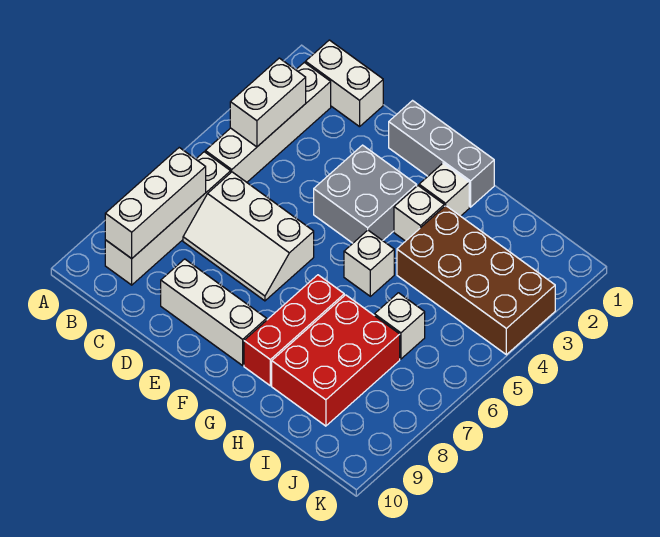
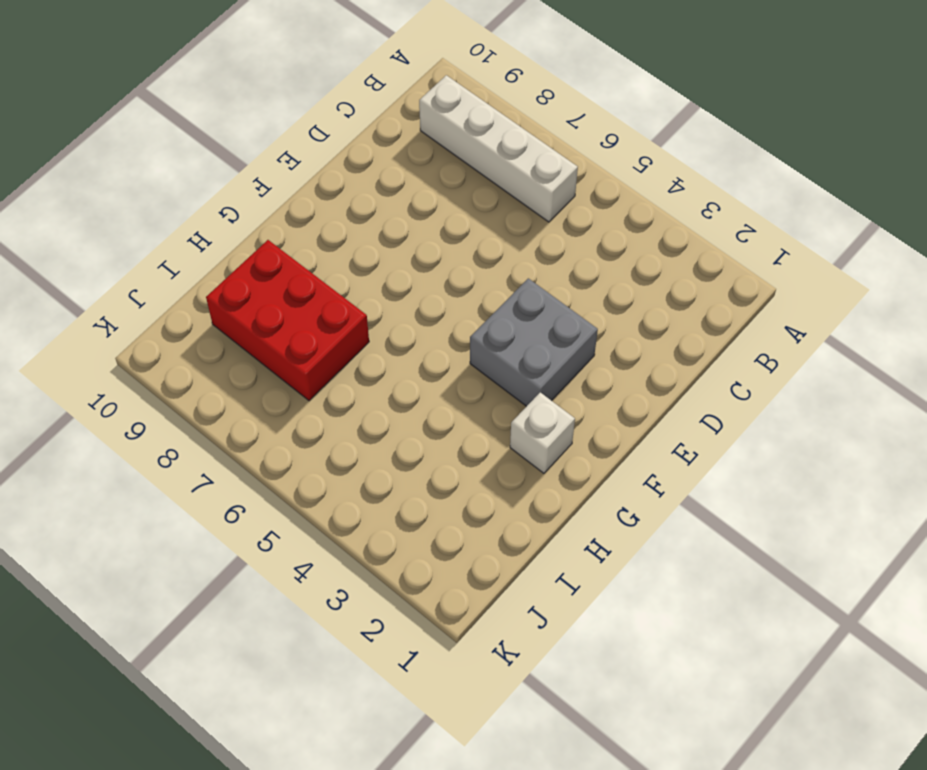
none -> white 1x2 brick [305,40,383,127]
none -> white 1x4 brick [205,62,331,182]
none -> white 2x3 slope [183,172,314,301]

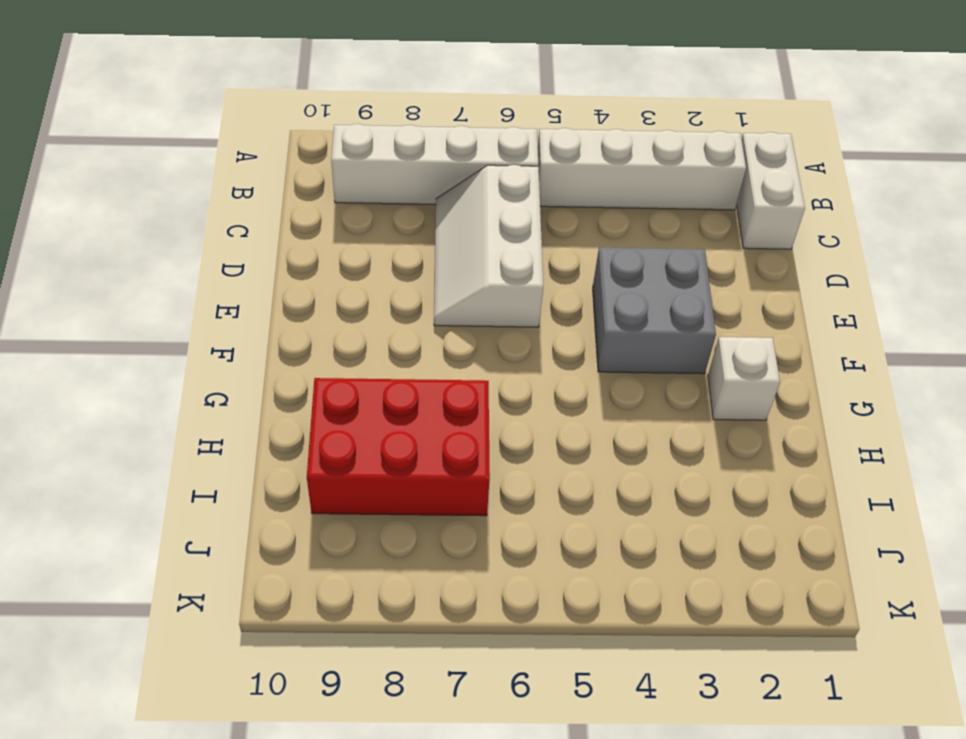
none -> white 1x3 brick [161,259,267,365]
none -> grey 1x3 brick [389,101,494,207]
none -> white 1x1 brick [394,186,444,241]

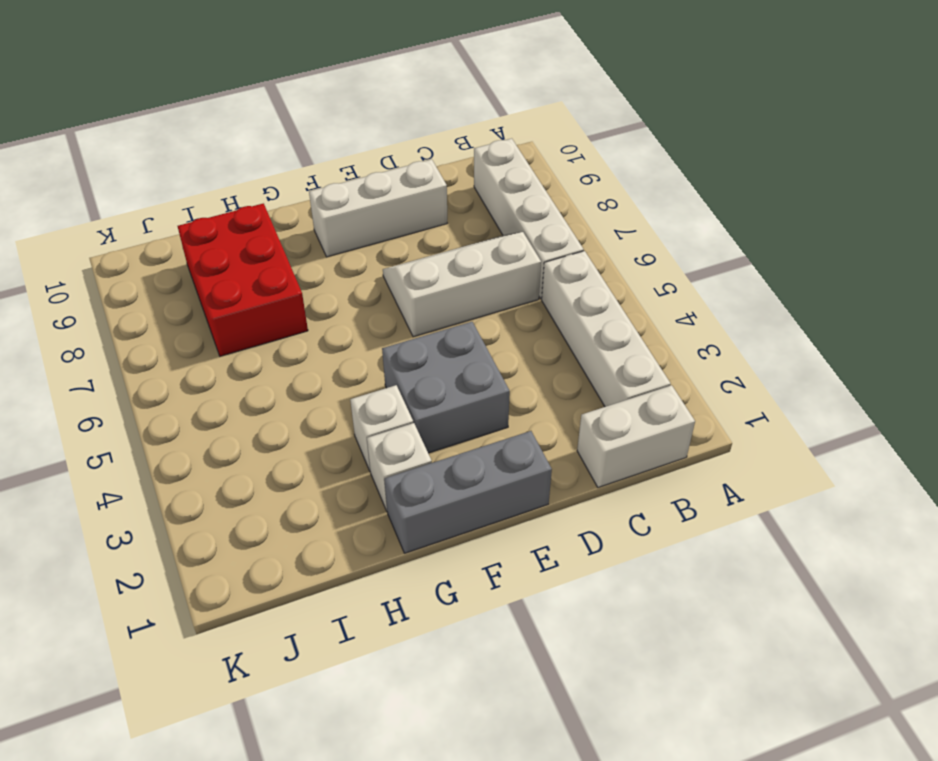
none -> white 1x1 brick [344,230,394,296]
none -> red 1x3 brick [244,275,344,386]
none -> brown 2x4 brick [397,206,555,355]

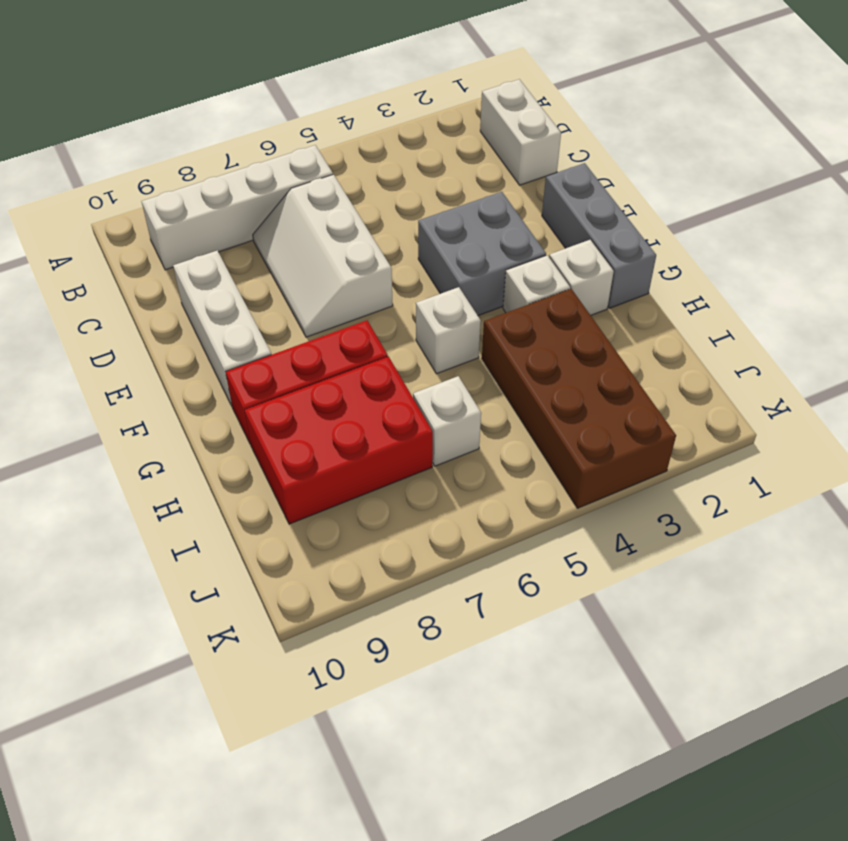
none -> white 1x4 brick [205,62,331,182]
none -> white 1x2 brick [230,58,306,147]
none -> white 1x3 brick [105,148,206,259]

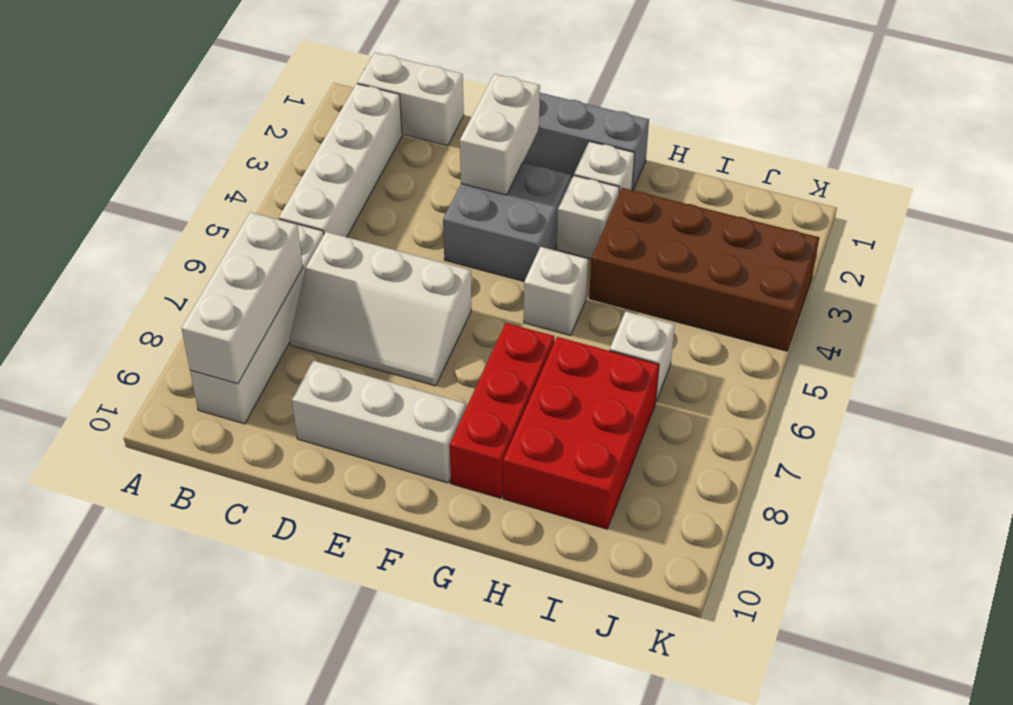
white 1x2 brick [460,74,540,195] -> white 1x2 brick moved to [230,58,306,147]

